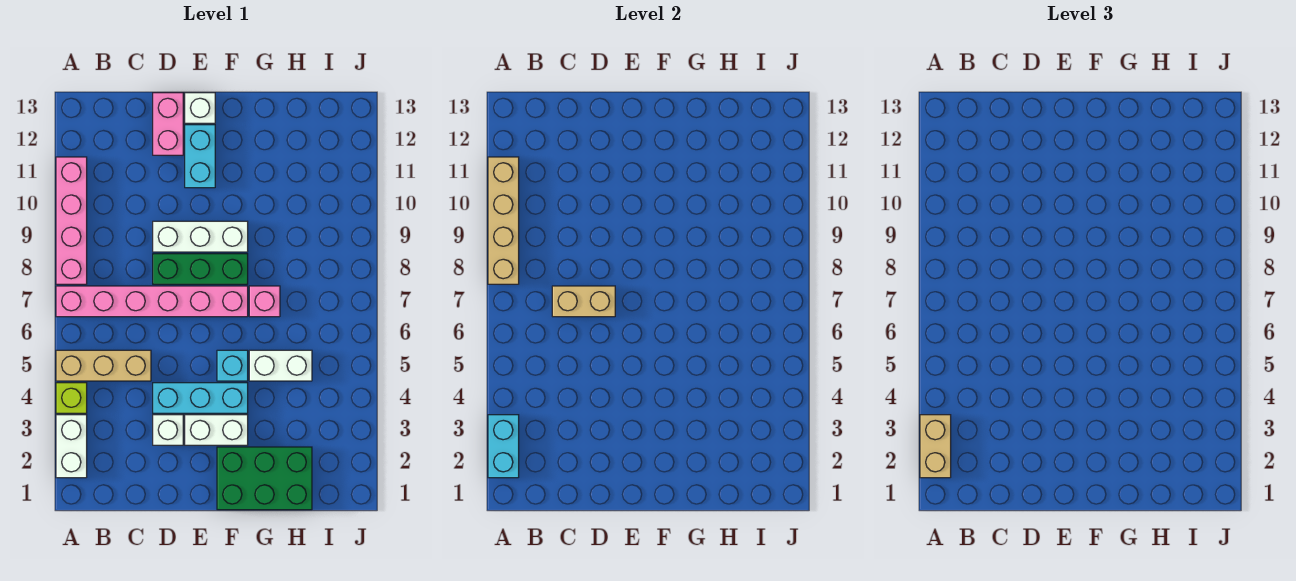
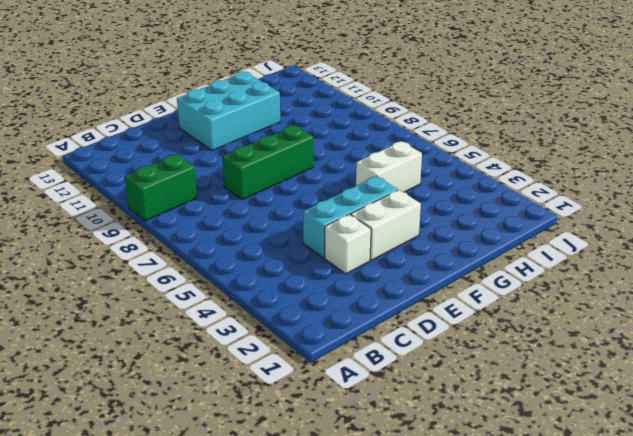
green 1x2 brick [125,155,197,221] -> pink 1x4 brick [56,157,87,284]
cyan 2x3 brick [177,71,280,151] -> cyan 1x2 brick [185,125,215,188]
none -> white 1x2 brick [56,415,87,478]
none -> lime 1x1 brick [56,383,87,413]
none -> tan 1x3 brick [56,350,151,381]

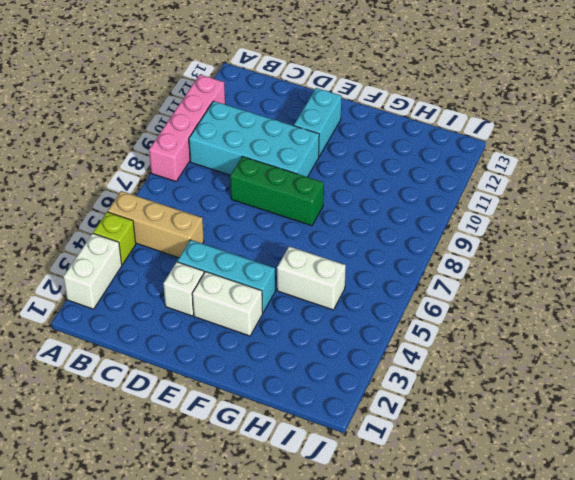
cyan 2x4 brick [189,101,319,177] -> white 1x3 brick [153,221,248,252]
none -> pink 1x6 brick [56,286,248,317]
none -> pink 1x2 brick [153,93,183,155]
none -> white 1x1 brick [185,93,215,123]

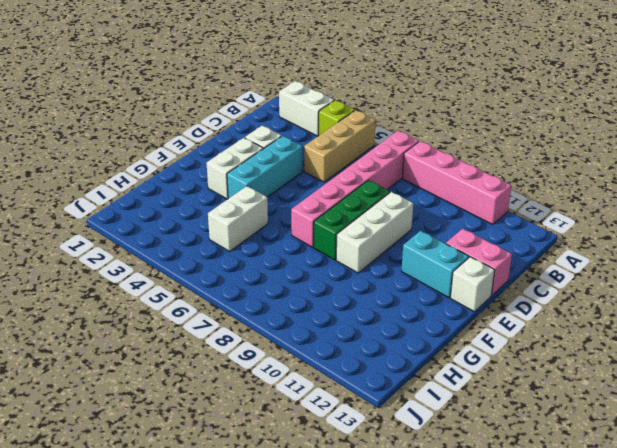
none -> green 2x3 brick [217,447,312,510]
none -> cyan 1x1 brick [217,350,248,381]
none -> pink 1x1 brick [249,286,280,317]

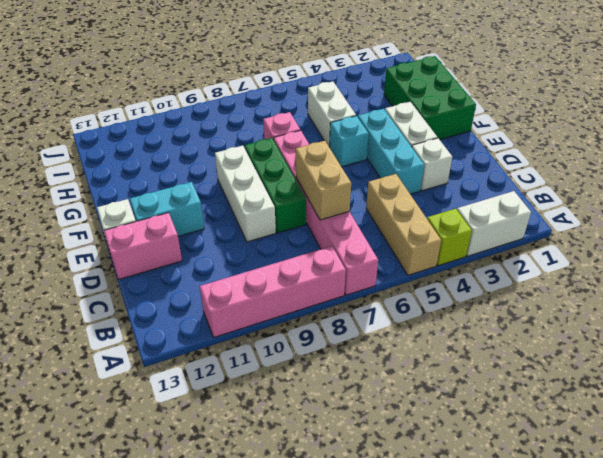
none -> cyan 1x2 brick [488,415,519,478]
none -> tan 1x4 brick [488,157,519,284]
none -> tan 1x2 brick [920,415,951,478]

